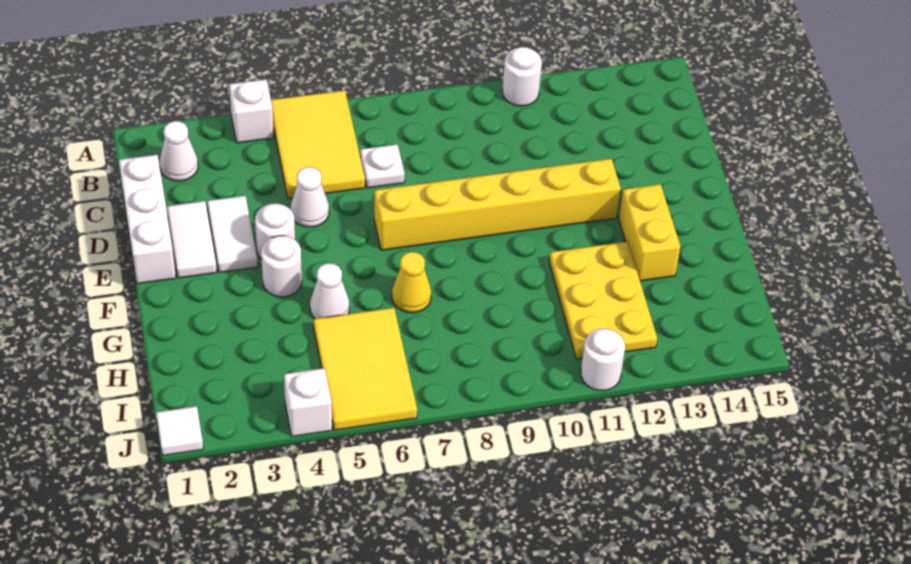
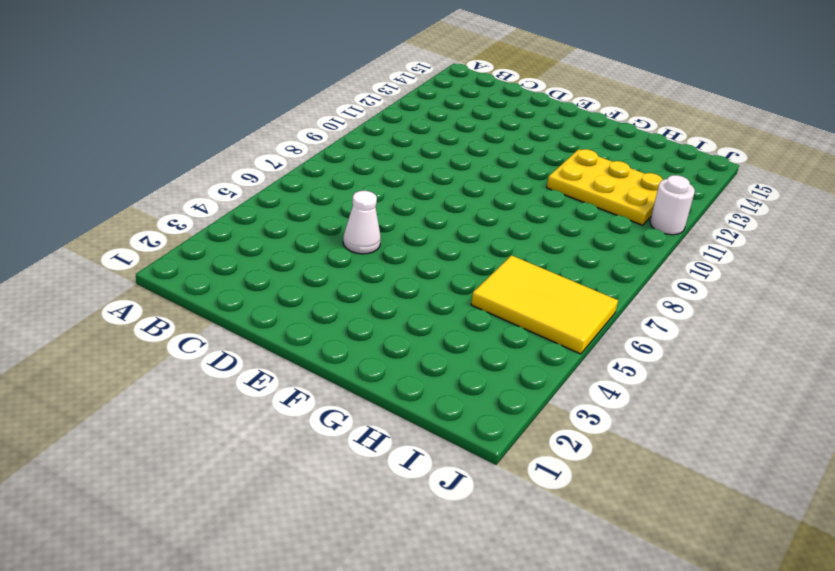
none -> white 1x1 brick [229,79,274,143]
none -> yellow 2x3 tile [271,90,365,198]
none -> white 1x1 round brick [502,47,542,106]

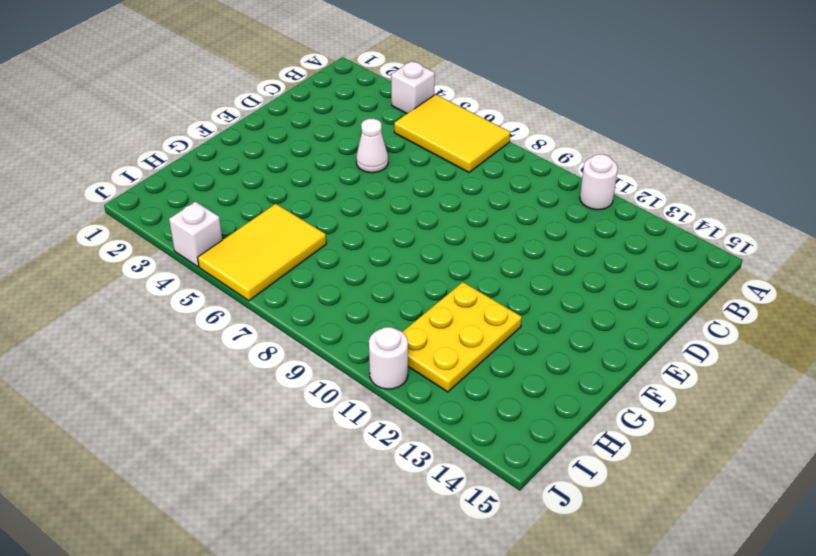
yellow 2x3 tile [394,94,510,172] -> yellow 2x3 tile turned to [271,90,365,198]
none -> white 1x1 cone [160,121,198,181]
none -> white 1x3 brick [119,155,176,284]
none -> white 1x1 plate [360,144,405,188]

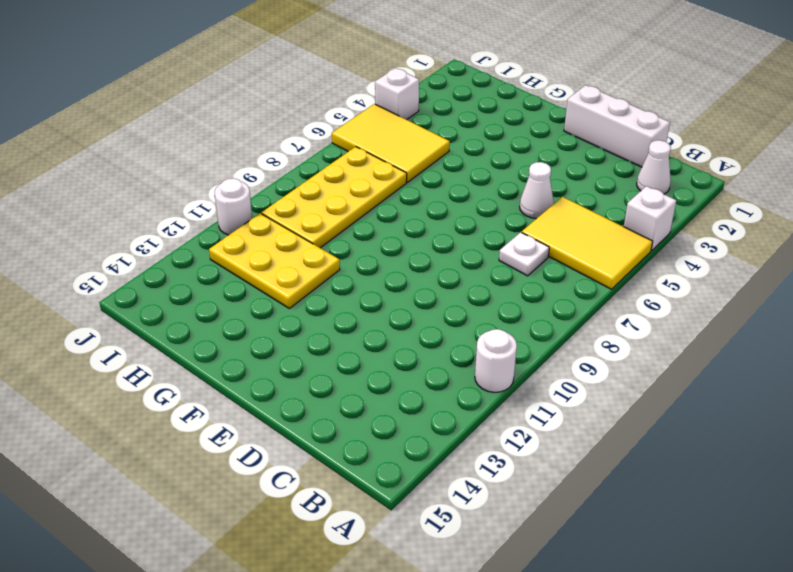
yellow 2x4 plate [262,147,407,248] -> none
none -> white 1x2 tile [167,201,217,278]
none -> white 1x2 tile [207,196,258,272]
none -> white 1x1 round brick [255,204,295,259]

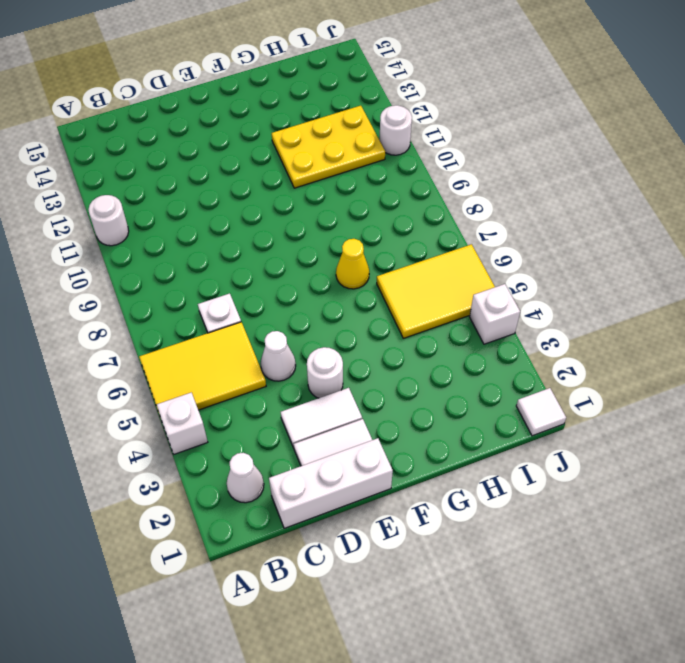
none -> yellow 1x6 brick [374,159,621,250]
none -> white 1x1 round brick [261,236,302,297]
none -> yellow 1x2 brick [619,184,681,281]

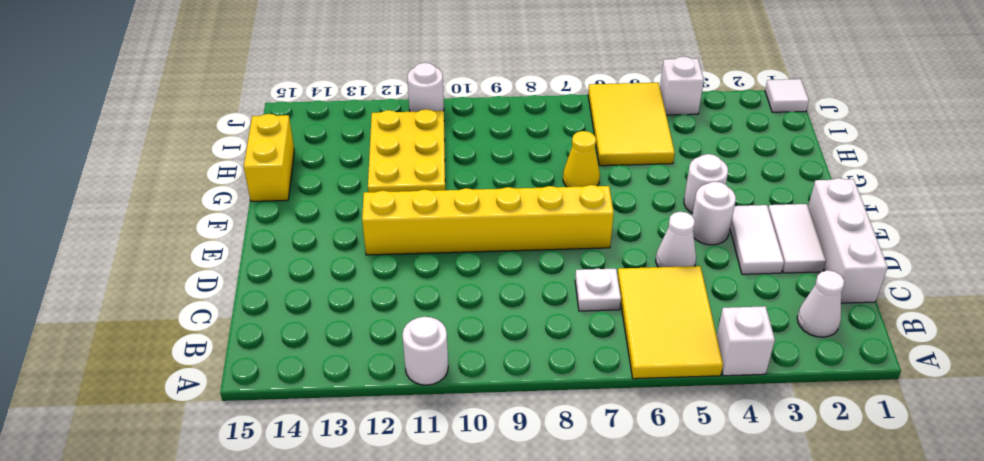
yellow 1x2 brick [244,114,294,201] -> yellow 1x2 brick moved to [619,184,681,281]
none -> white 1x1 cone [310,263,349,319]

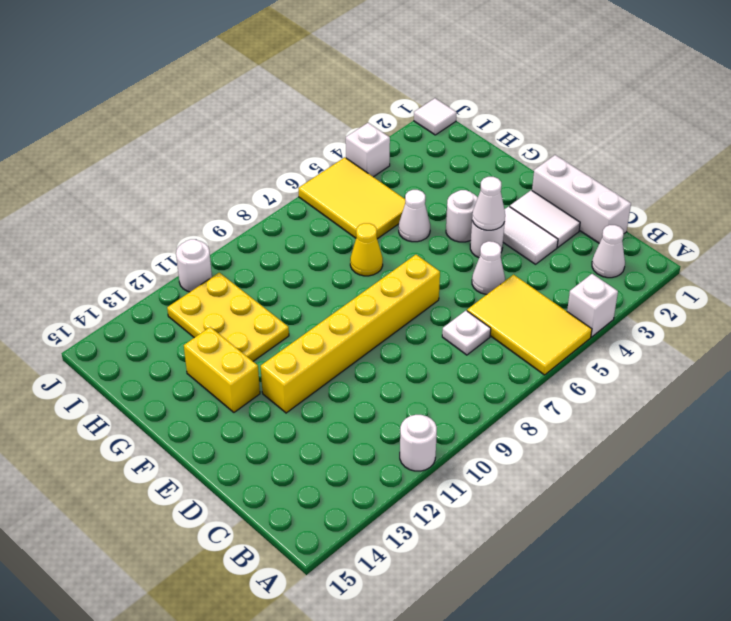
white 1x1 cone [472,177,505,230] -> none

